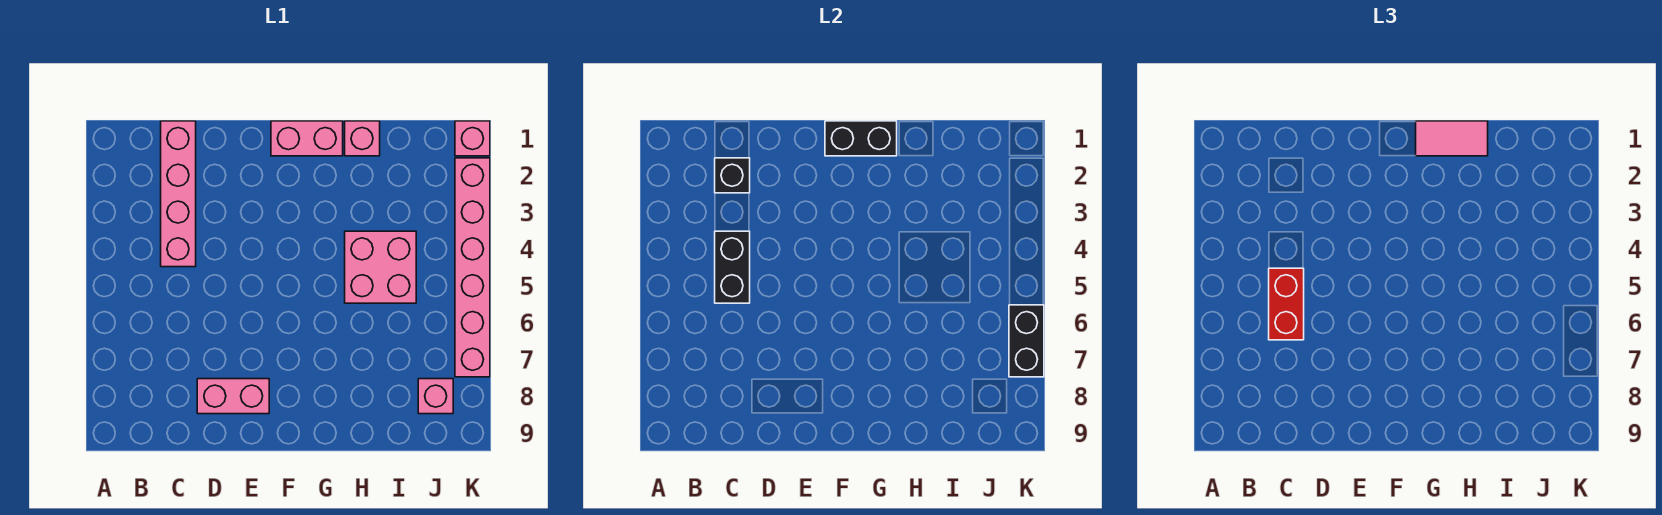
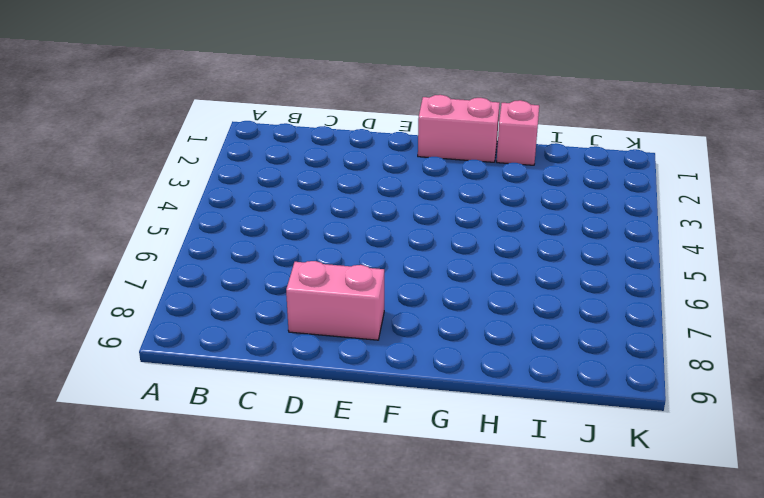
none -> pink 1x4 brick [161,121,196,267]
none -> pink 2x2 brick [345,231,416,303]
none -> pink 1x1 brick [418,379,453,414]

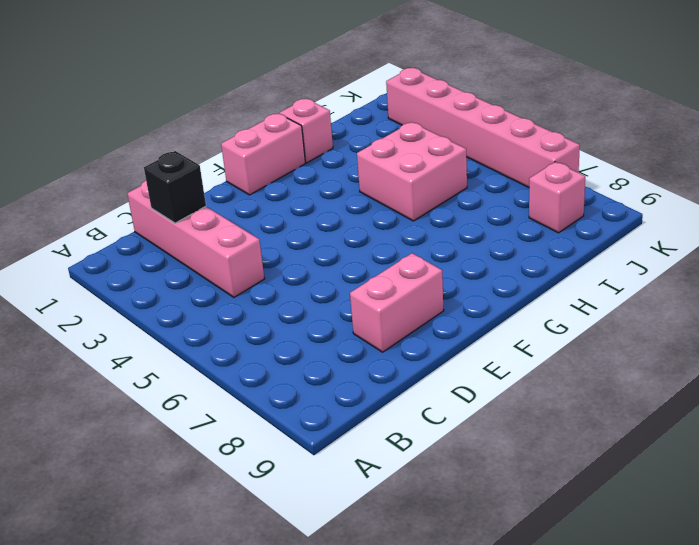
none -> pink 1x1 brick [455,121,490,156]
none -> black 1x2 brick [715,231,750,303]
none -> black 1x2 brick [825,121,897,156]

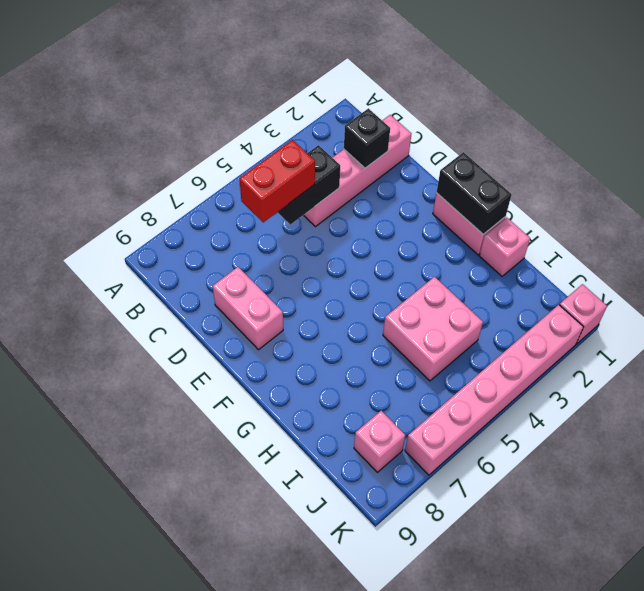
none -> black 1x2 brick [1009,305,1044,377]
none -> pink 1x2 tile [1416,121,1488,156]

